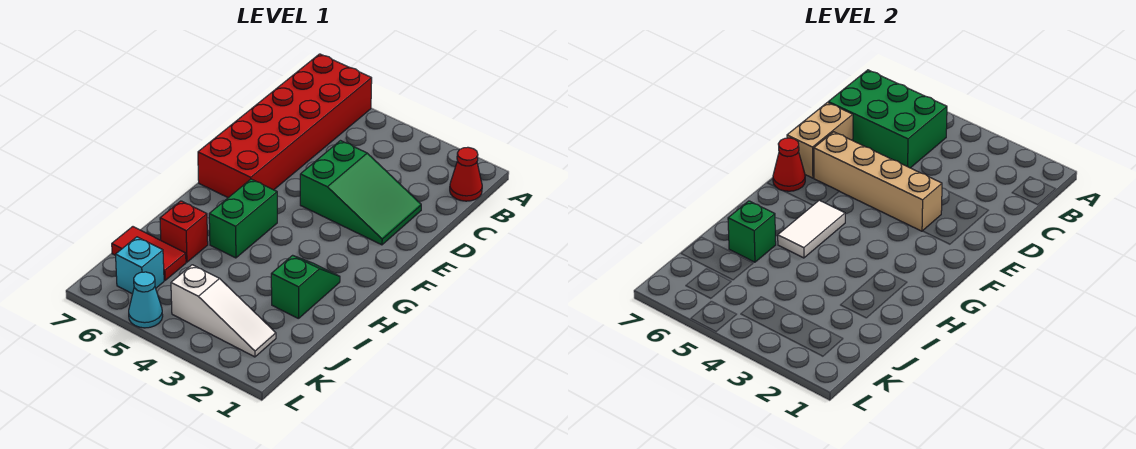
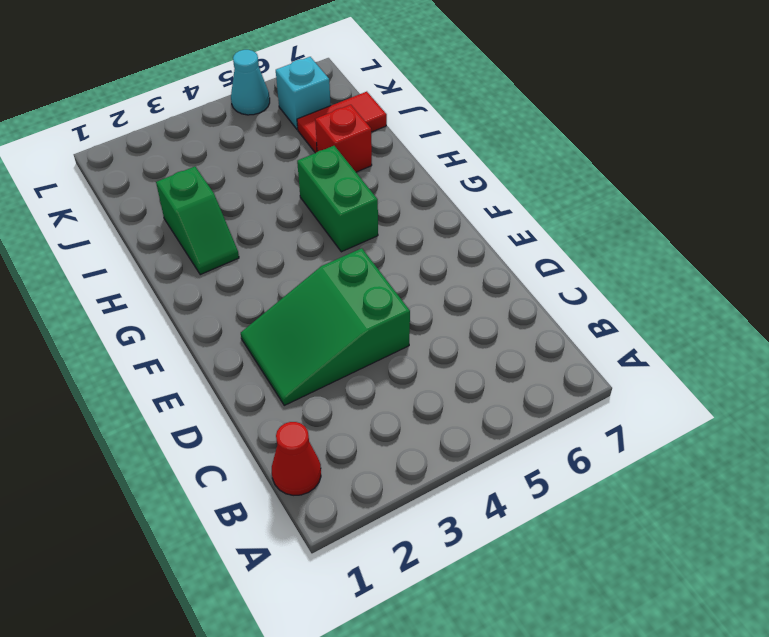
none -> red 2x6 brick [198,54,372,198]
none -> white 1x3 slope [171,265,276,357]
none -> green 2x3 brick [828,70,947,168]

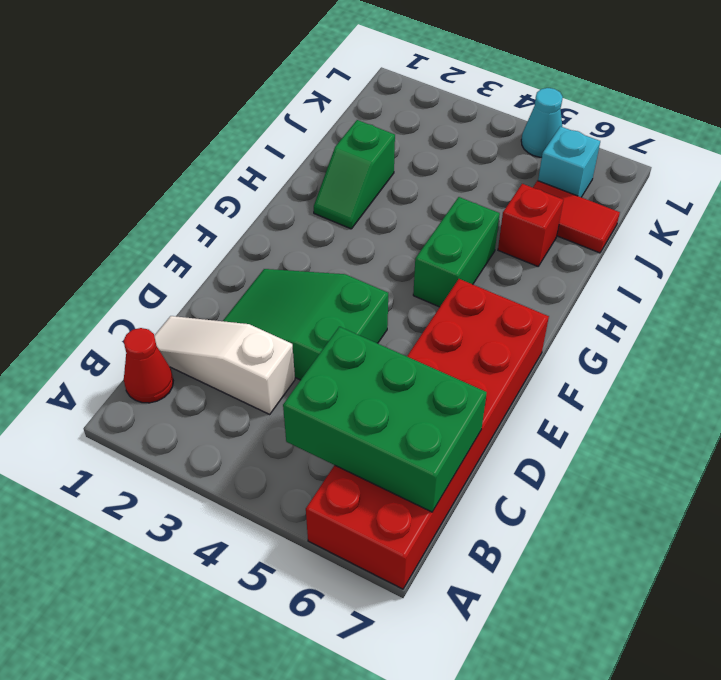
white 1x3 slope [154,316,295,414] -> white 1x3 slope moved to [171,265,276,357]
none -> tan 1x2 brick [787,103,853,178]
none -> tan 1x4 brick [814,132,942,231]
none -> red 1x1 cone [773,138,805,191]

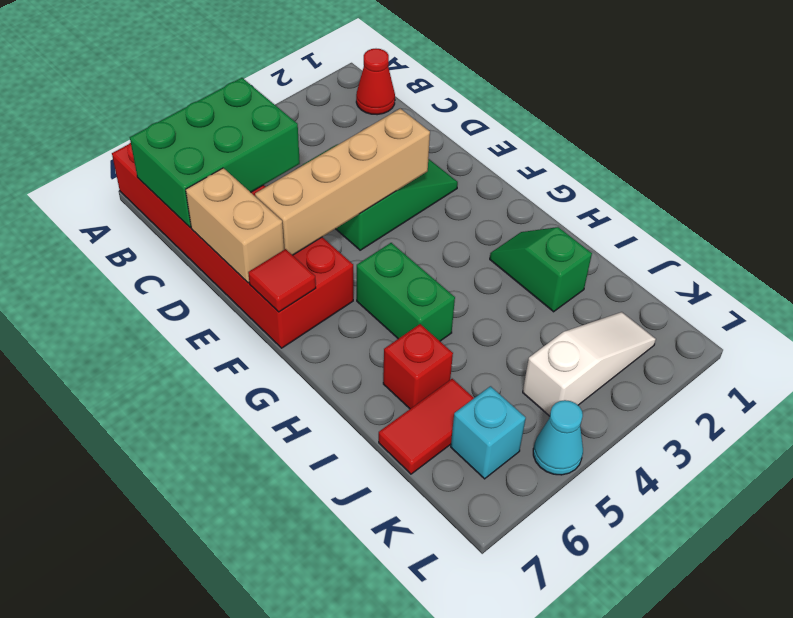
red 1x1 tile [248,249,316,312] -> red 1x1 cone [773,138,805,191]
none -> white 1x2 tile [778,200,845,258]
none -> green 1x1 brick [728,201,776,262]

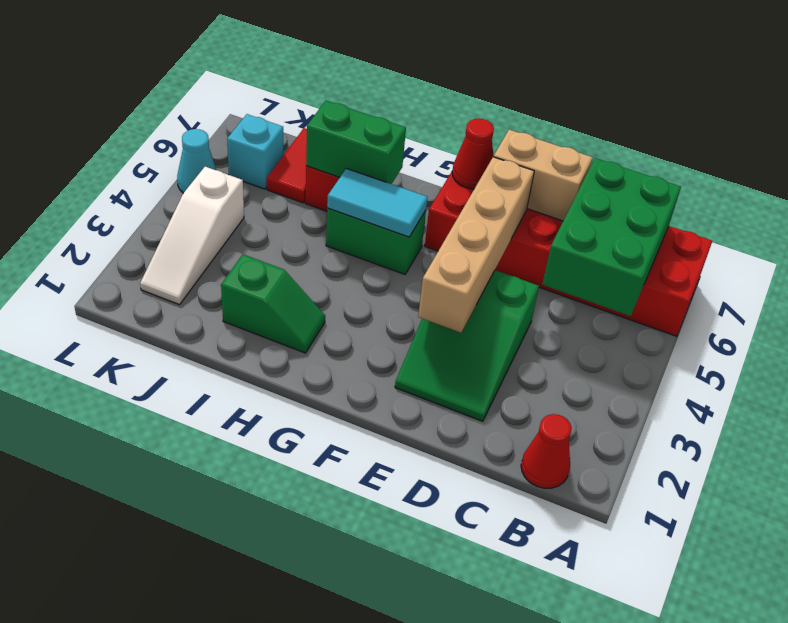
cyan 1x2 tile [327,168,428,237] -> white 1x2 tile [778,200,845,258]
green 1x2 brick [306,101,406,184] -> green 1x1 brick [728,201,776,262]

